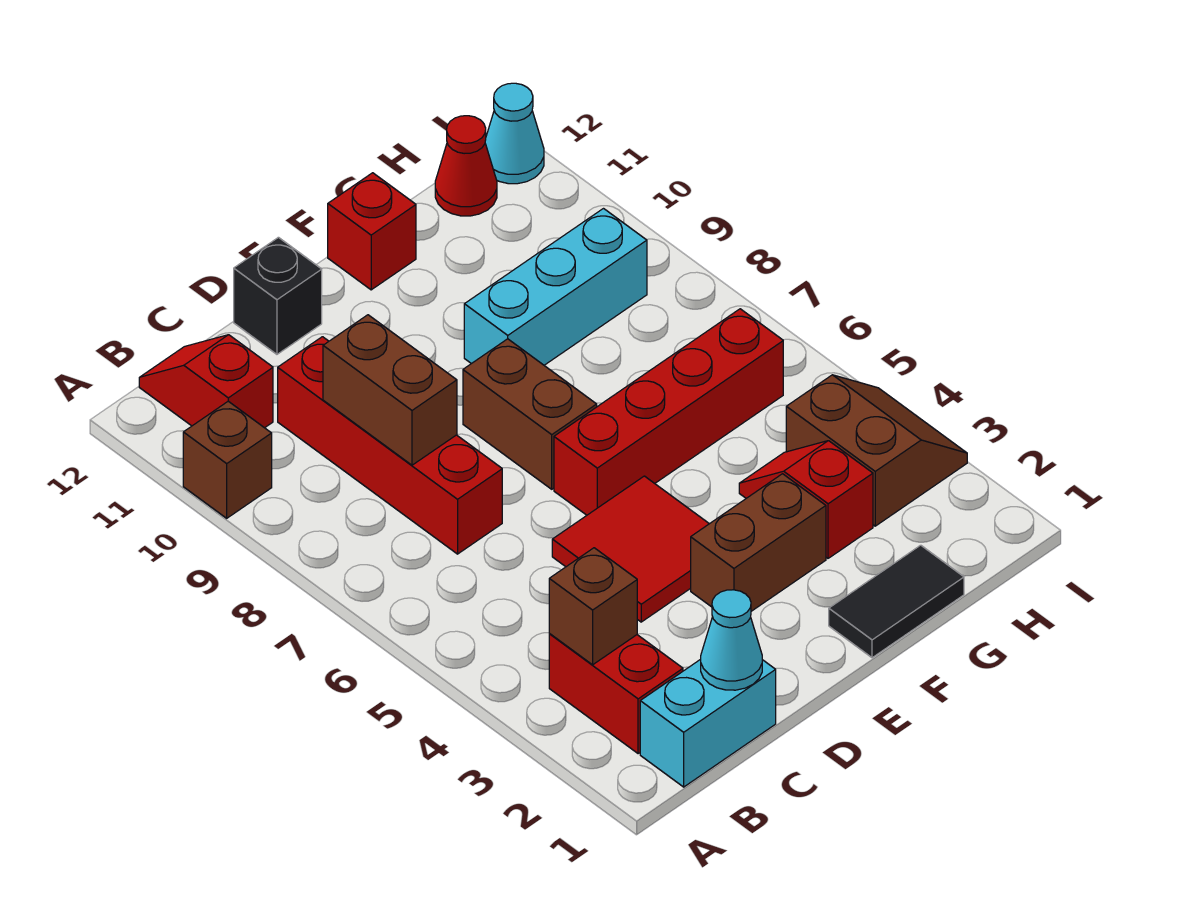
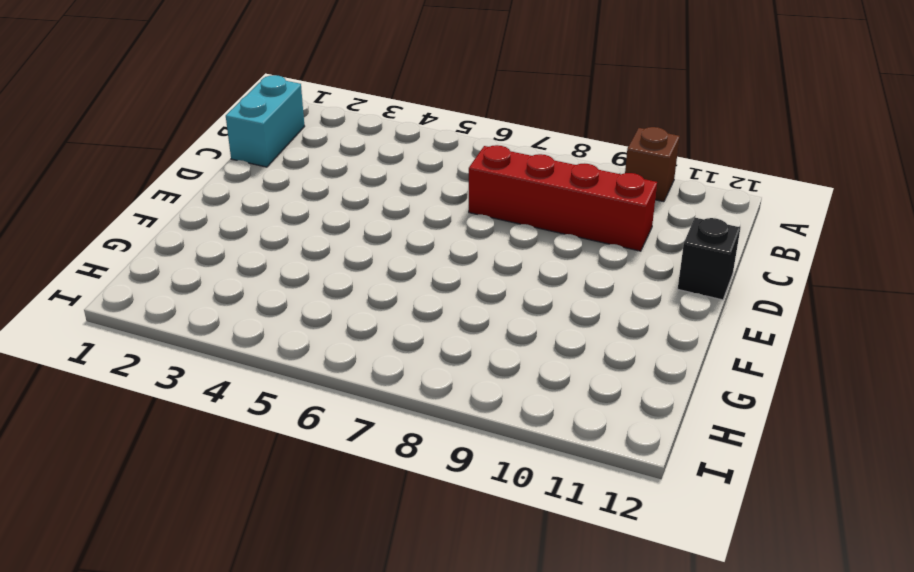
none -> red 1x2 brick [549,634,683,754]
none -> red 1x2 slope [139,335,273,428]
none -> red 2x2 tile [552,476,709,622]

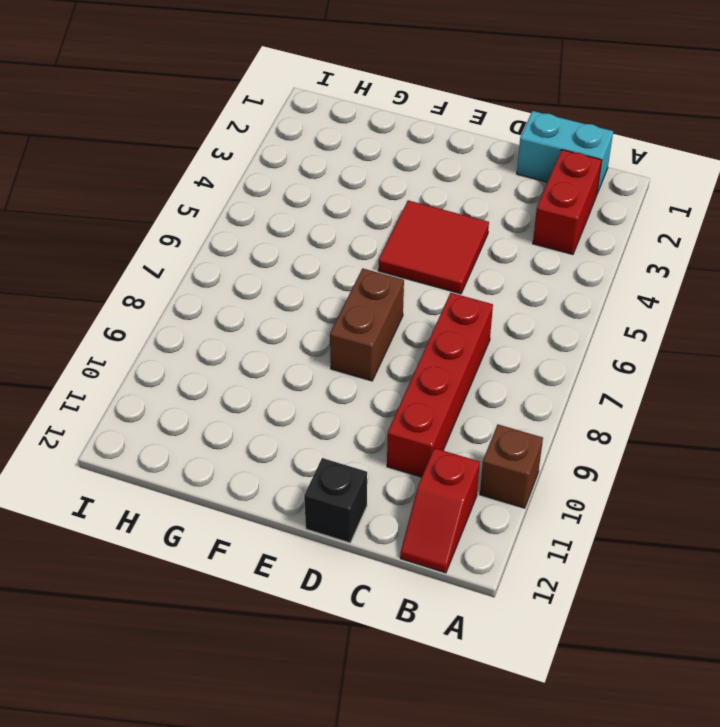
none -> brown 1x2 brick [691,474,826,611]
none -> red 1x4 brick [554,309,783,515]
none -> black 1x2 tile [829,545,964,658]

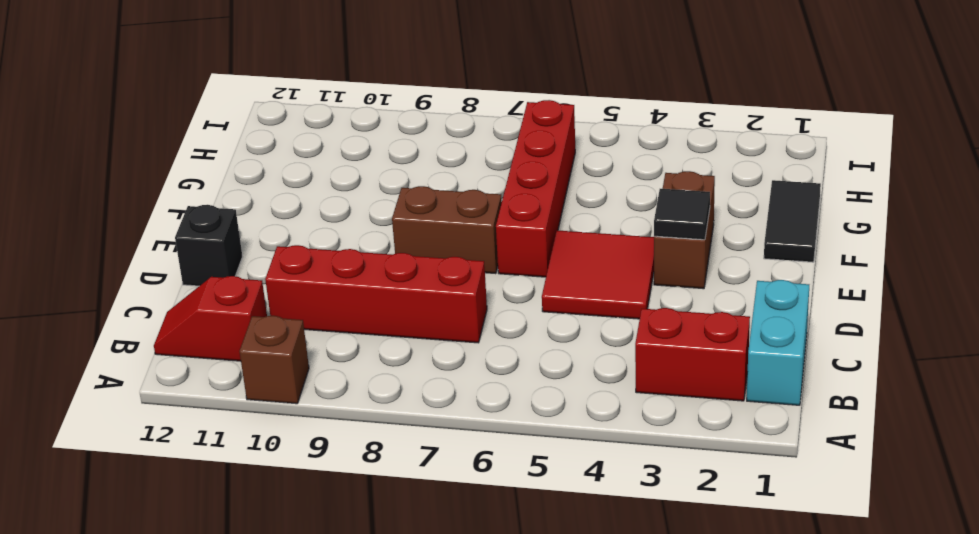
black 1x1 tile [654,189,710,240] -> none
none -> cyan 1x3 brick [464,209,647,365]
none -> red 1x1 brick [328,173,416,290]
none -> red 1x2 slope [739,441,873,558]

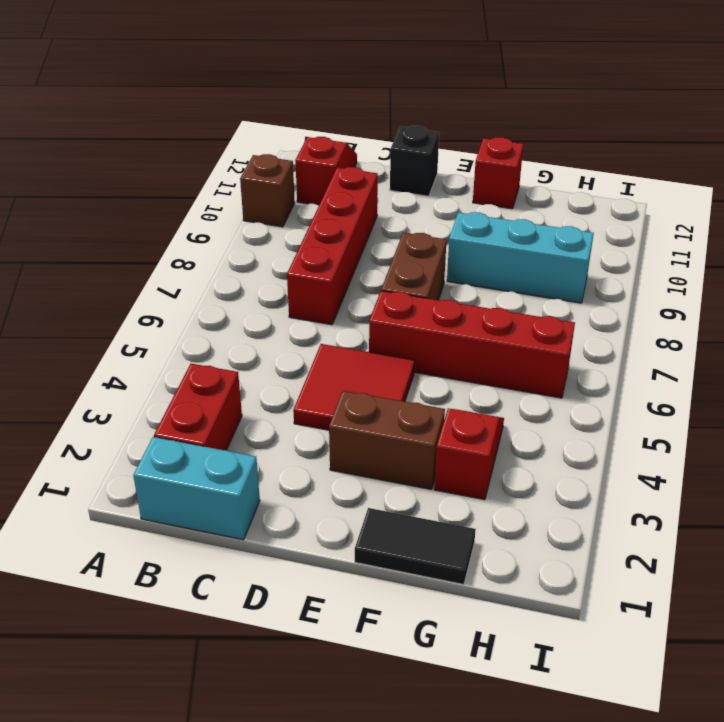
none -> brown 2x2 slope [786,375,967,526]
none -> red 1x1 cone [435,116,497,216]
none -> cyan 1x1 cone [485,83,544,184]

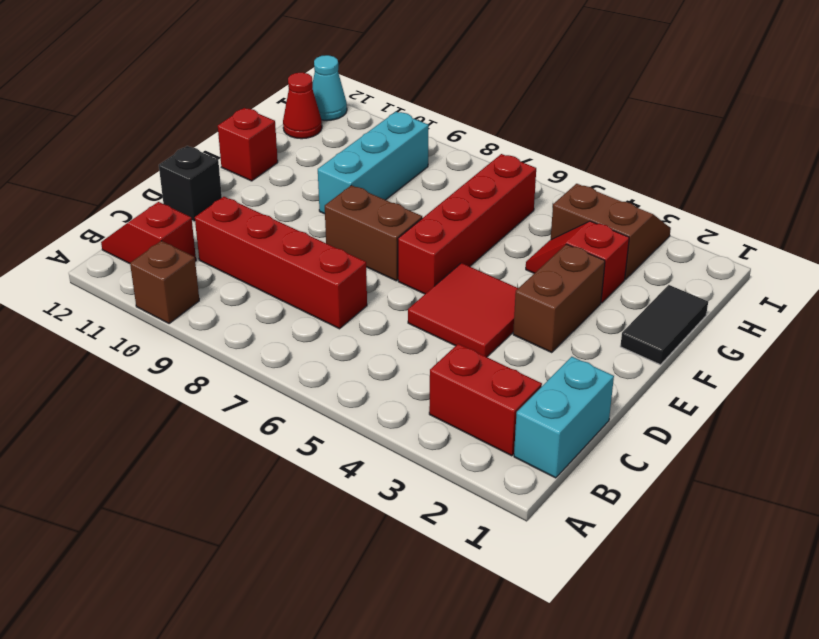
none -> brown 1x1 brick [549,548,637,665]
none -> cyan 1x1 cone [701,590,762,690]
none -> brown 1x2 brick [323,315,457,465]

